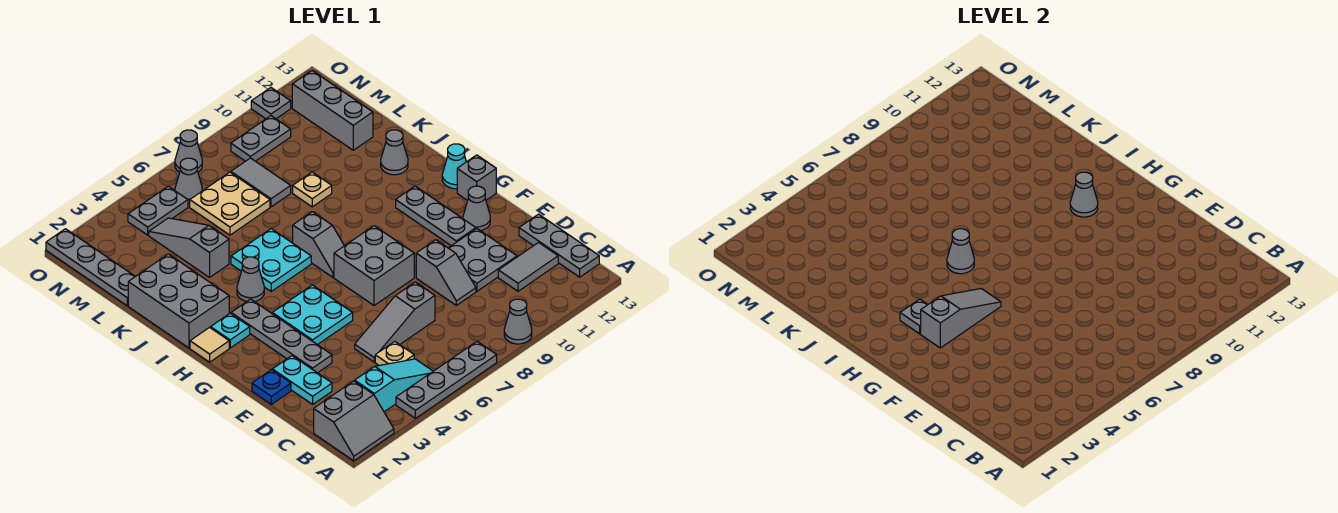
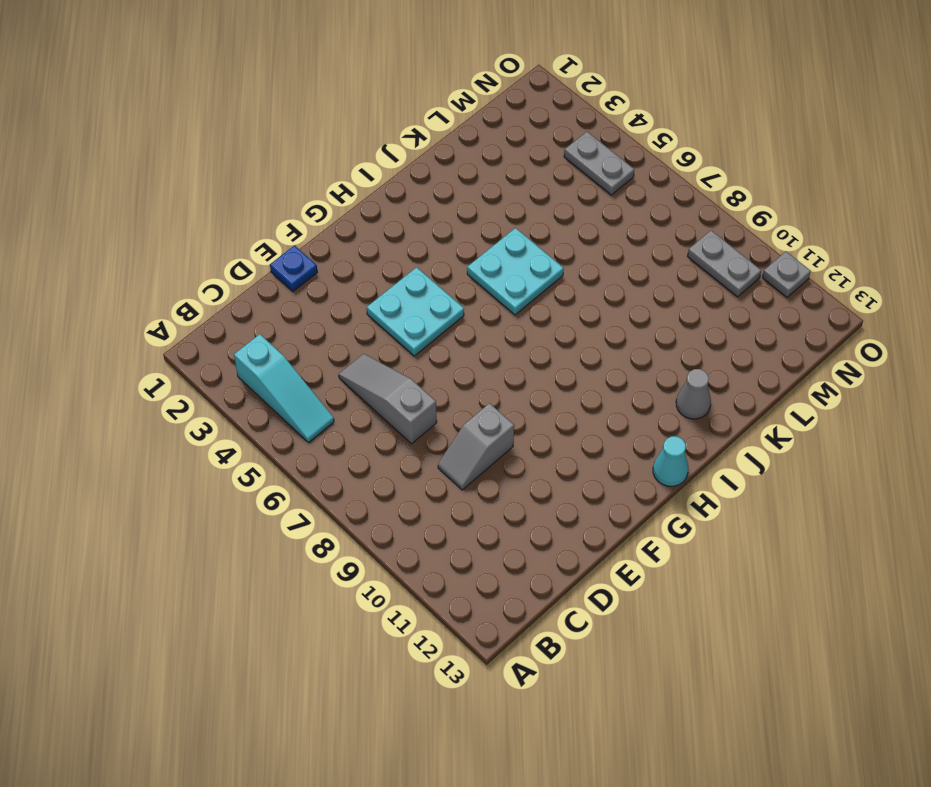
none -> grey 2x2 slope [314,381,394,461]
none -> grey 1x4 plate [396,342,497,418]
none -> grey 1x1 cone [504,299,532,344]
none -> grey 1x3 plate [519,214,599,277]

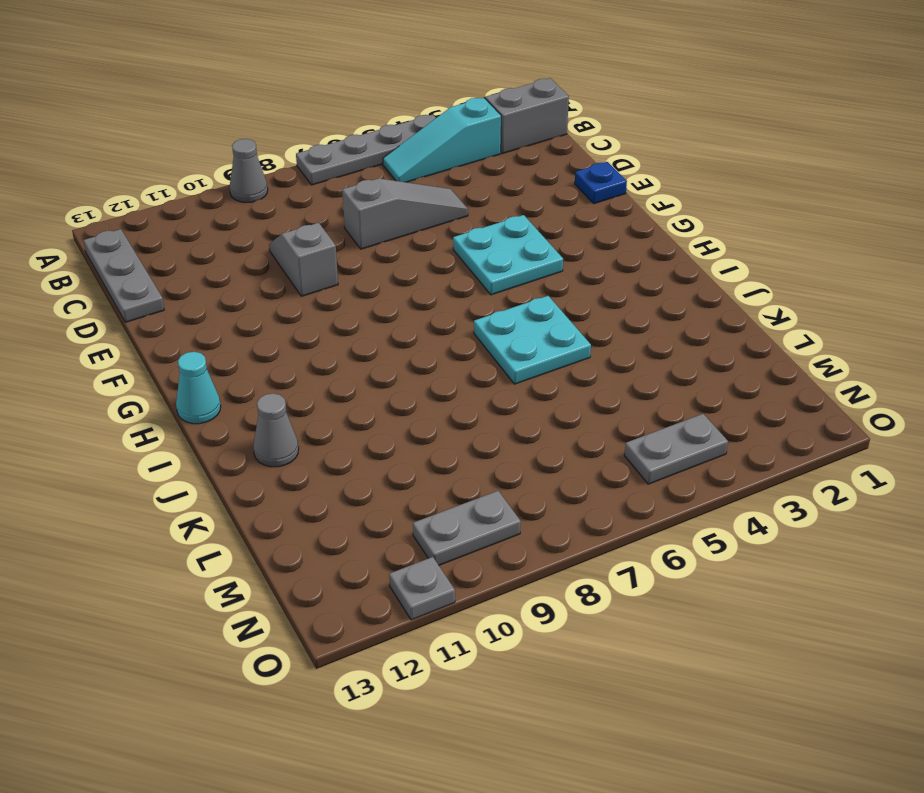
none -> tan 1x1 plate [375,341,414,366]
none -> grey 1x2 tile [498,243,558,291]
none -> cyan 1x2 plate [272,356,332,404]
none -> grey 2x2 plate [449,229,517,291]

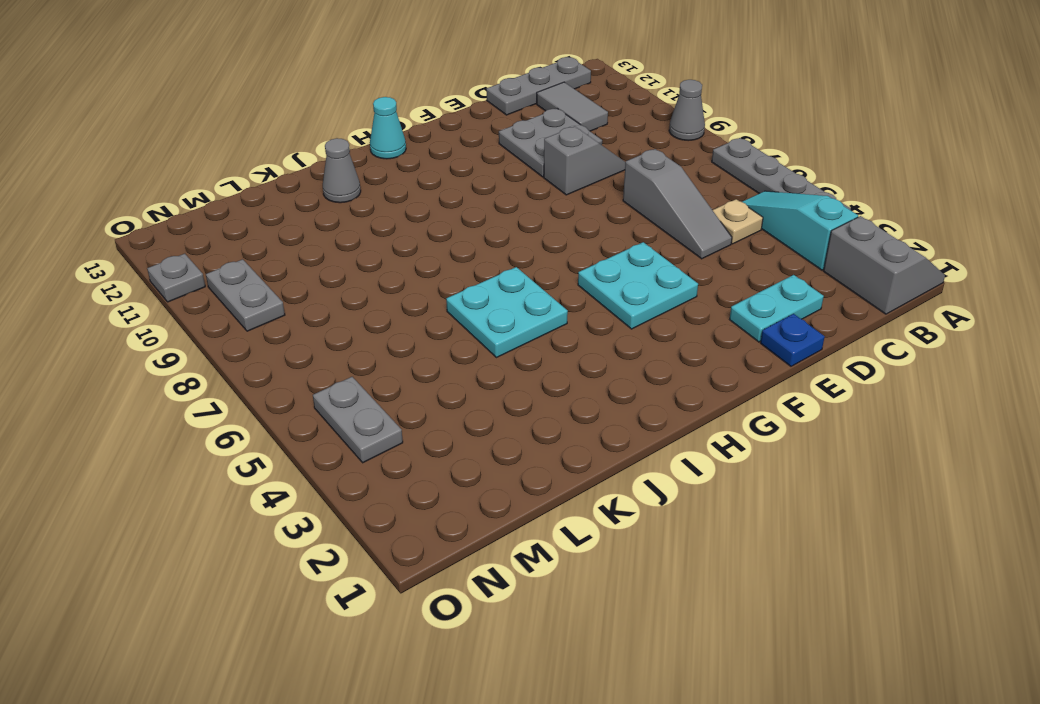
none -> grey 1x4 plate [231,299,332,373]
none -> grey 2x2 brick [334,226,414,306]
none -> grey 1x3 plate [396,186,476,246]
none -> grey 1x1 cone [463,186,490,231]

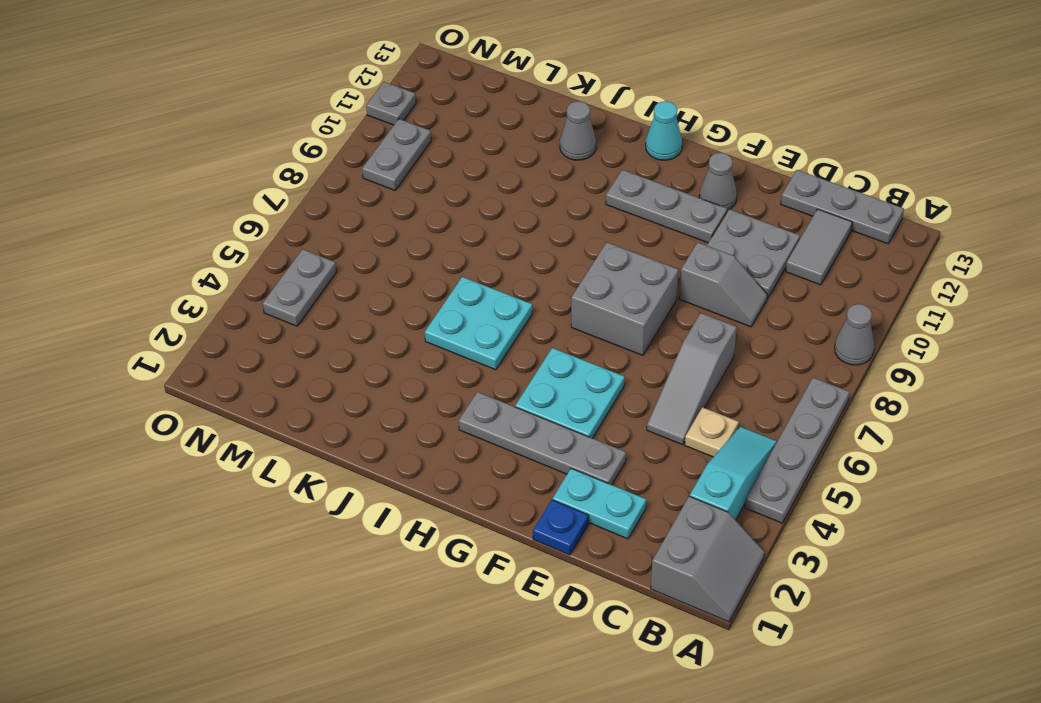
none -> grey 1x1 brick [457,155,496,201]
none -> tan 1x1 tile [190,327,229,362]
none -> cyan 1x1 plate [211,313,250,348]
none -> grey 1x2 slope [293,212,344,277]

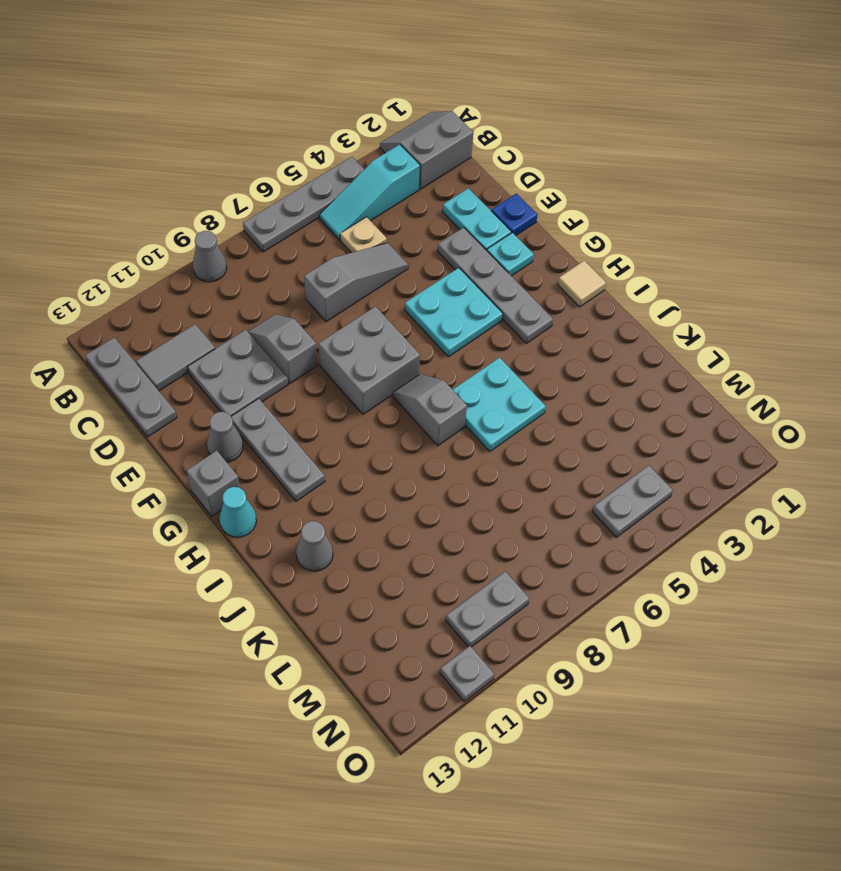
cyan 1x1 plate [487,233,534,276] -> cyan 1x1 plate moved to [211,313,250,348]
none -> grey 2x3 brick [128,254,229,348]
none -> grey 1x1 cone [237,257,264,301]
none -> grey 1x3 slope [149,218,229,277]
none -> tan 1x1 plate [293,172,332,207]

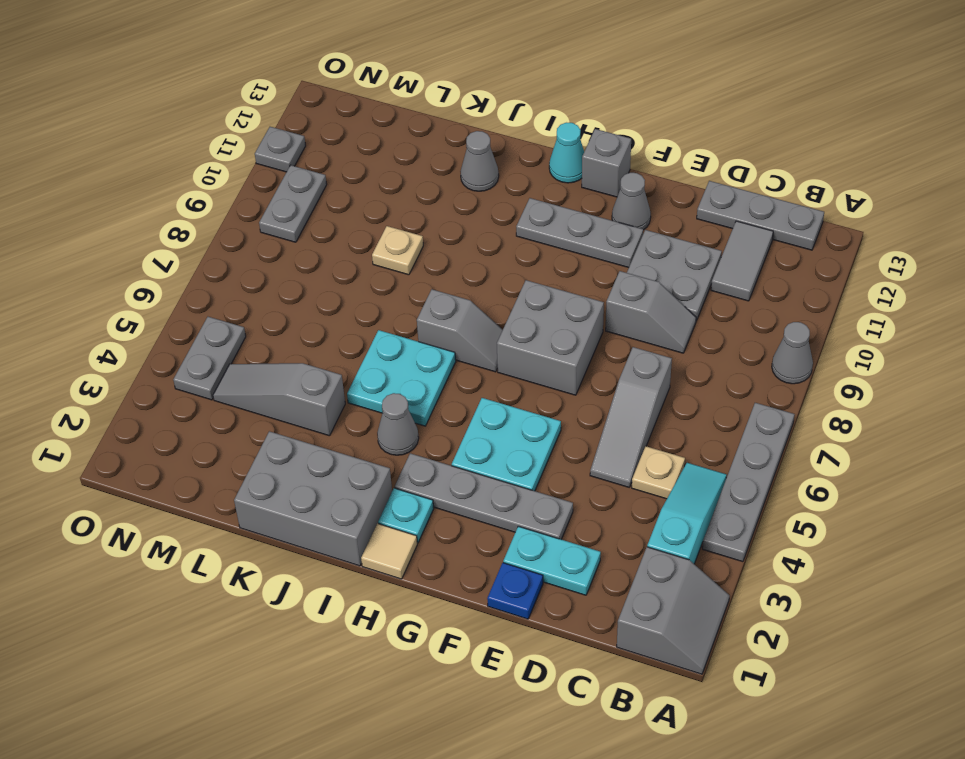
none -> grey 1x4 plate [46,229,135,306]
none -> tan 2x2 plate [190,172,270,235]
none -> grey 1x2 tile [231,158,291,207]
none -> grey 1x3 brick [292,71,373,150]

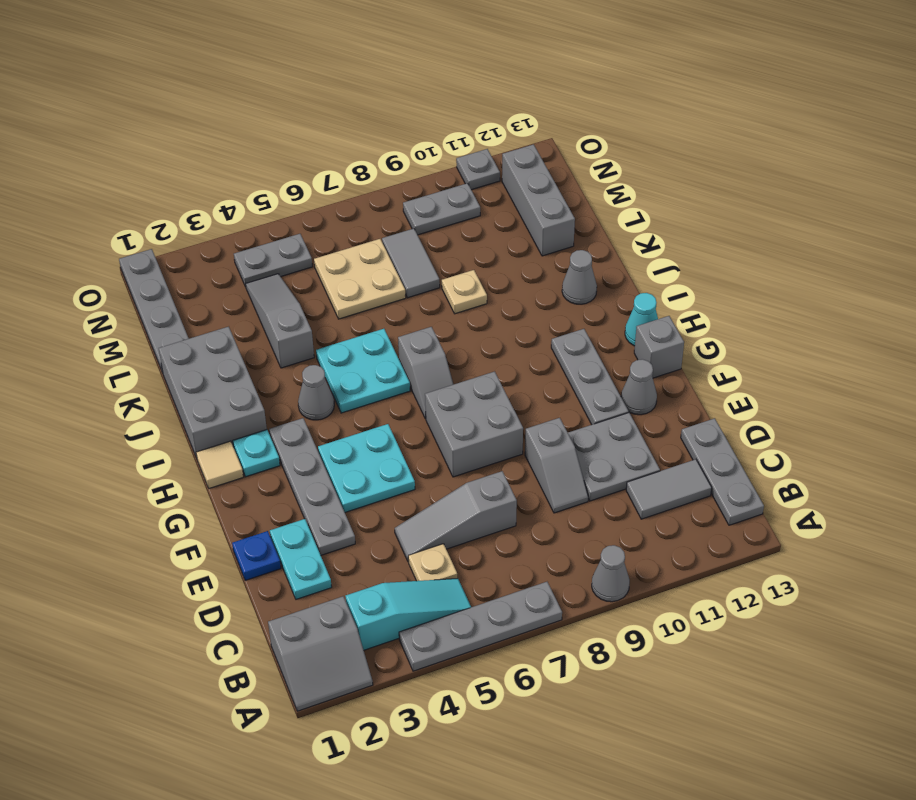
none -> grey 1x1 cone [175,158,202,203]
none -> grey 1x1 cone [175,130,202,172]
none -> grey 1x3 slope [921,289,1001,348]
none -> grey 1x1 plate [900,299,928,334]

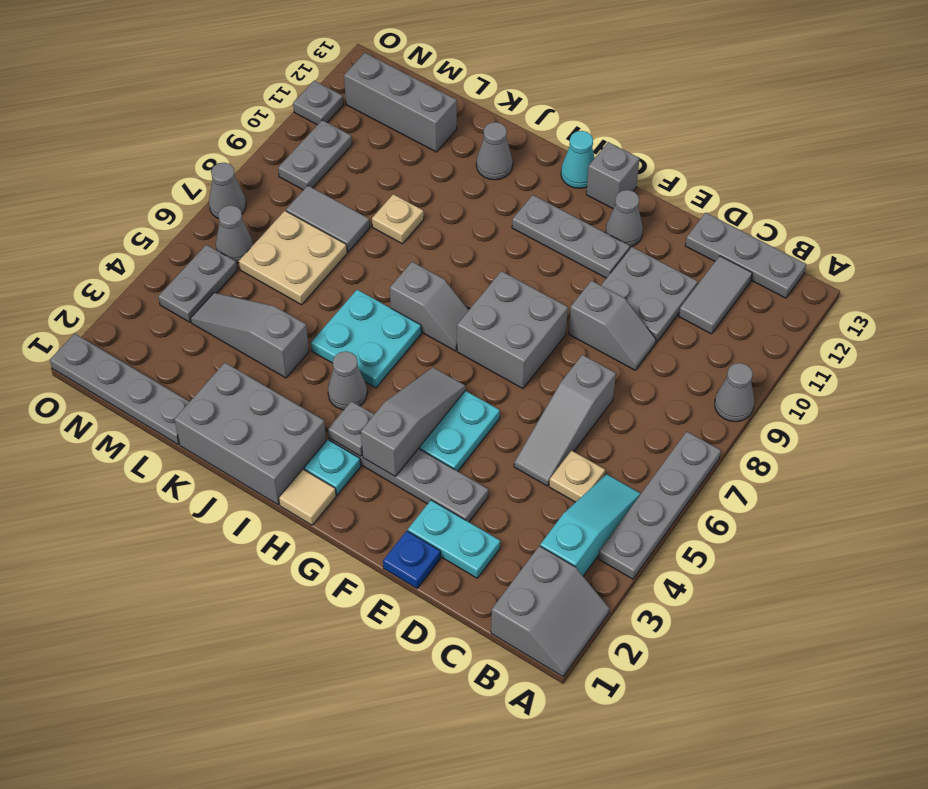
none -> grey 1x1 cone [1070,172,1098,217]
none -> grey 1x1 cone [947,229,974,274]

